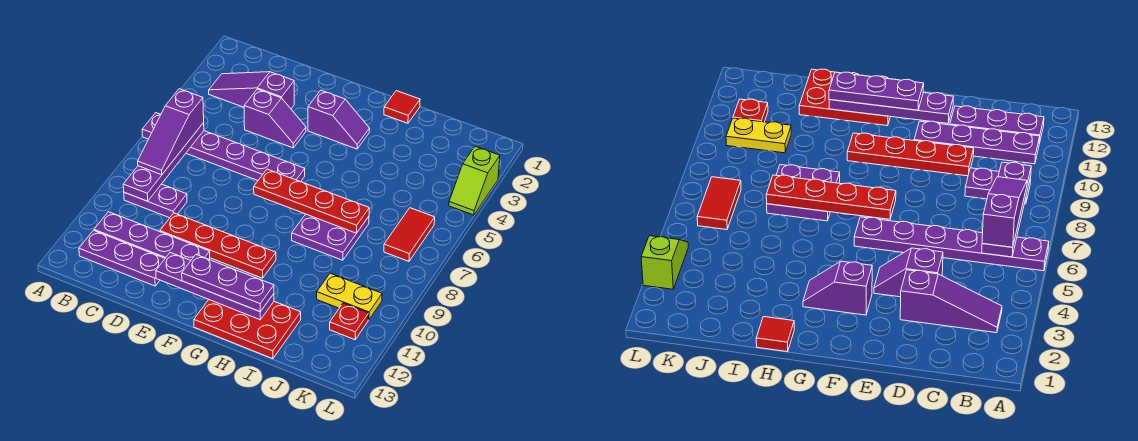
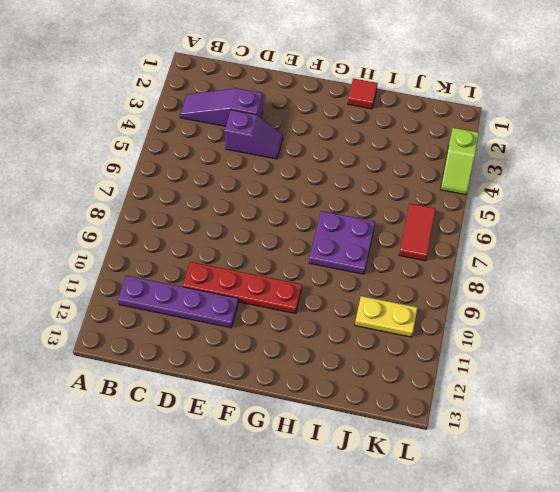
none -> purple 1x6 plate [142,113,305,182]
none -> purple 1x2 plate [124,184,187,218]
none -> purple 1x3 plate [79,230,165,286]

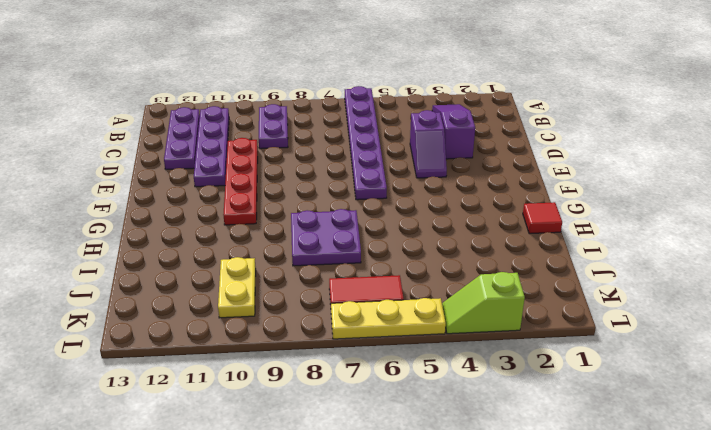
yellow 1x3 plate [331,298,446,339] -> none
none -> purple 1x2 slope [308,90,370,149]
none -> red 2x3 plate [194,300,301,359]
none -> red 1x1 plate [330,303,369,340]

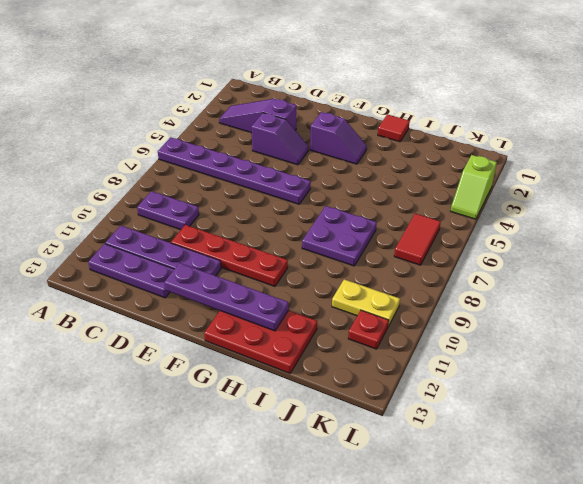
none -> purple 1x4 plate [123,123,204,201]
none -> red 1x4 plate [254,169,369,233]
none -> purple 1x3 slope [138,89,204,175]

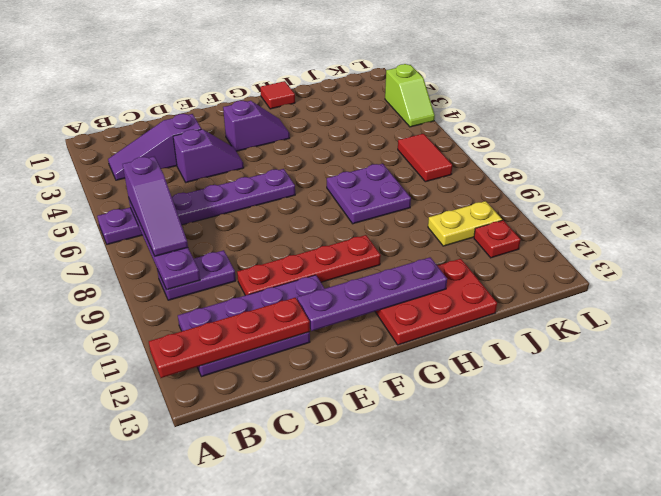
red 1x4 plate [149,298,310,378] -> red 1x4 plate moved to [254,169,369,233]
none -> purple 1x3 plate [182,255,274,312]

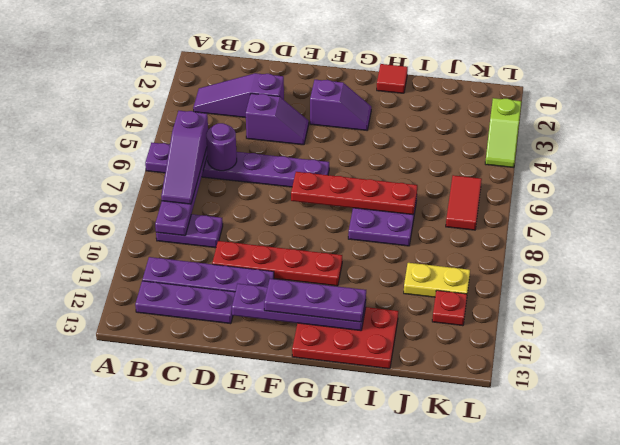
purple 1x1 round brick [206,123,237,171] -> none

